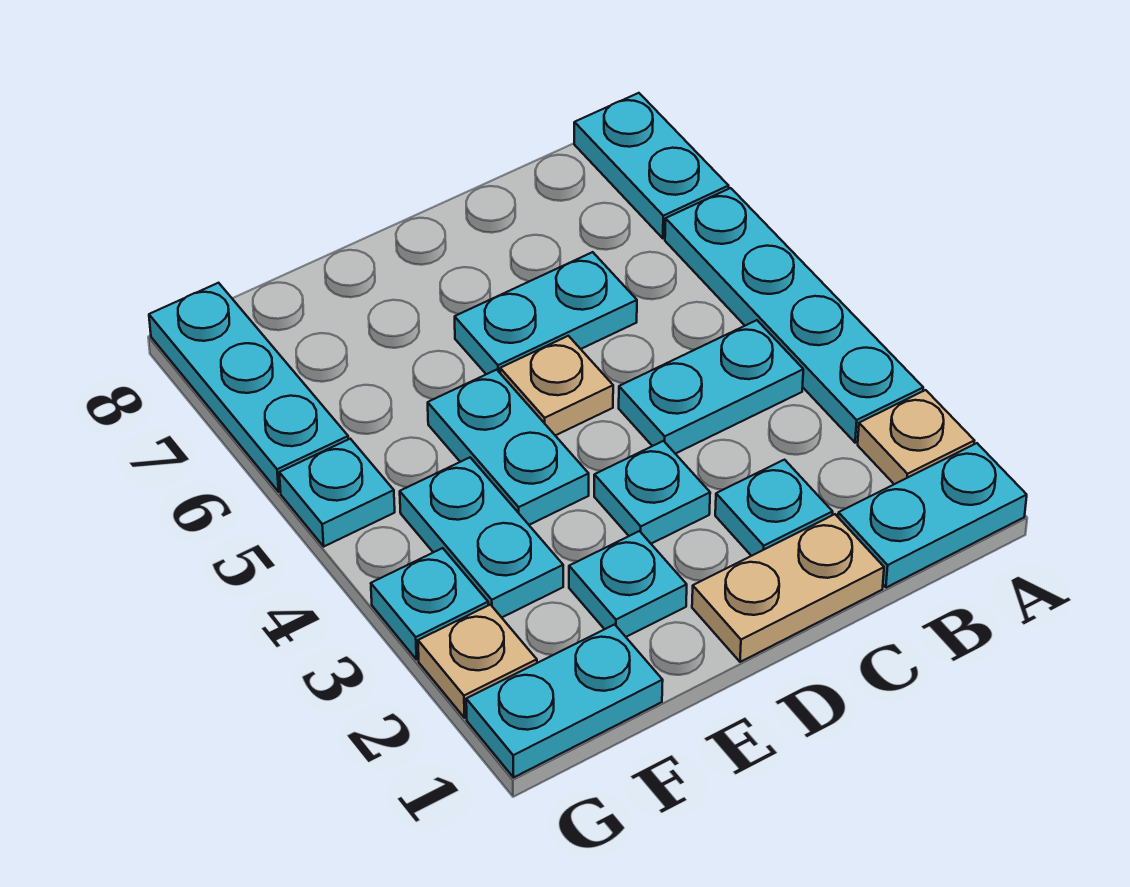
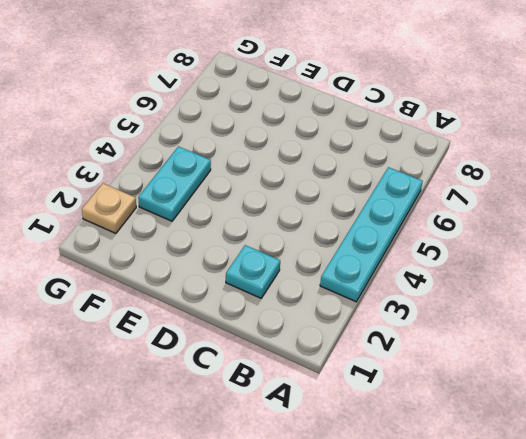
none -> cyan 1x2 plate [838,443,1027,588]
none -> tan 1x1 plate [858,390,974,484]
none -> cyan 1x2 plate [574,93,729,238]

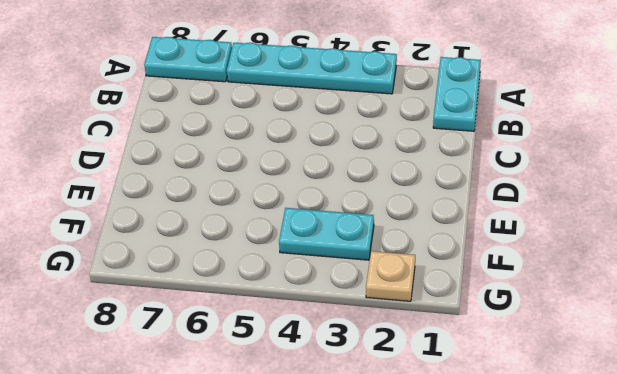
none -> tan 1x1 plate [858,390,974,484]
none -> cyan 1x2 plate [619,320,803,454]
none -> tan 1x2 plate [692,514,884,662]

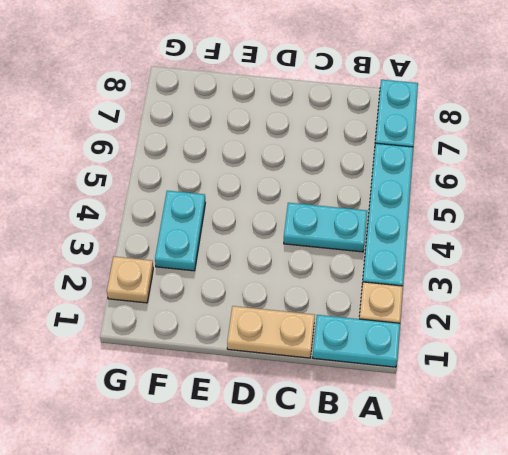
none -> cyan 1x1 plate [715,460,833,556]
none -> cyan 1x2 plate [455,252,637,374]
none -> cyan 1x1 plate [594,441,710,544]

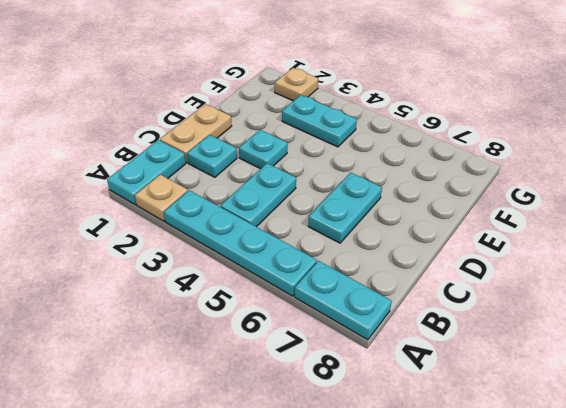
none -> tan 1x1 plate [500,336,613,435]
none -> cyan 1x1 plate [569,531,687,637]
none -> cyan 1x2 plate [428,370,589,525]

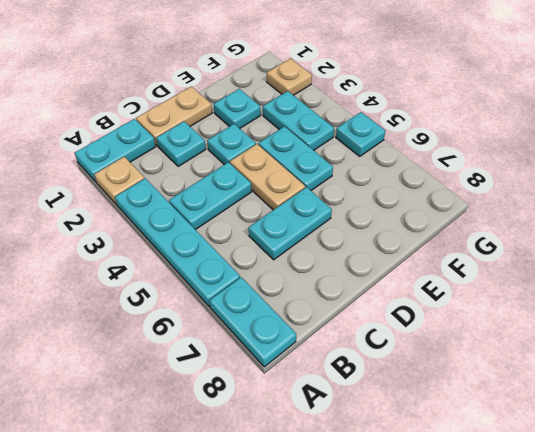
tan 1x2 plate [230,144,305,210] -> tan 1x1 plate [500,336,613,435]
none -> cyan 1x2 plate [466,624,663,777]
none -> cyan 1x1 plate [371,548,488,659]
none -> cyan 1x3 plate [149,283,348,492]

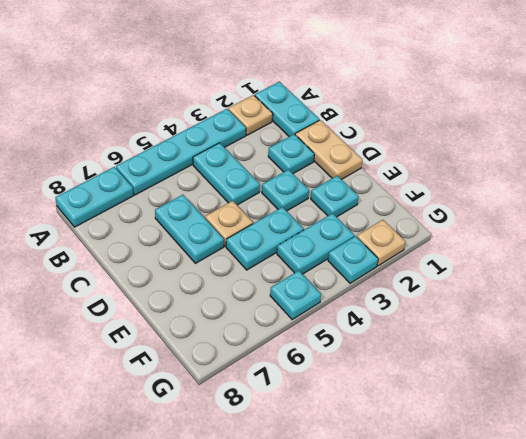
none -> cyan 1x2 plate [466,624,663,777]
none -> cyan 1x3 plate [149,283,348,492]

